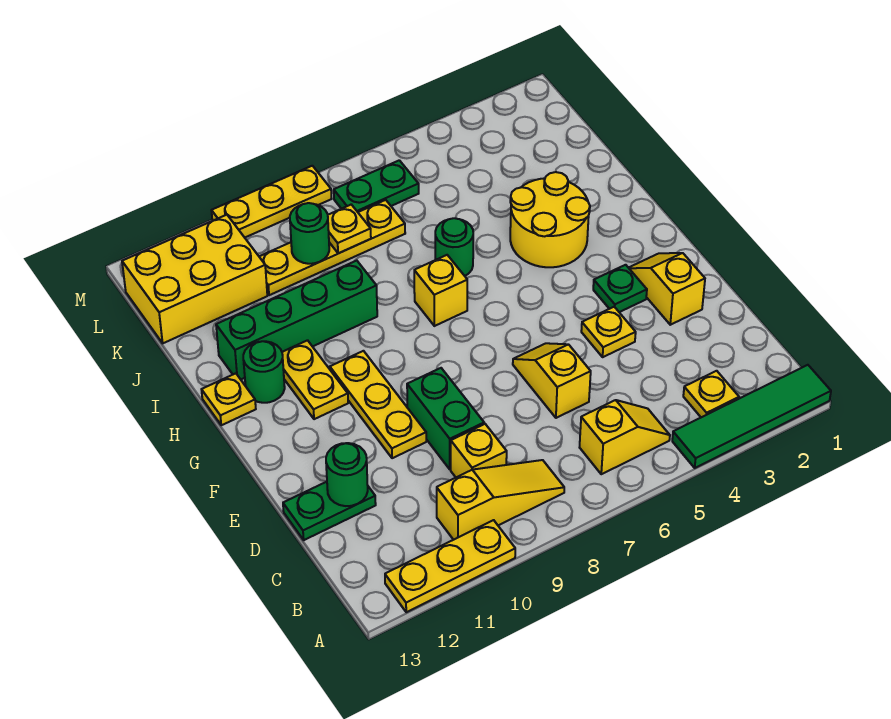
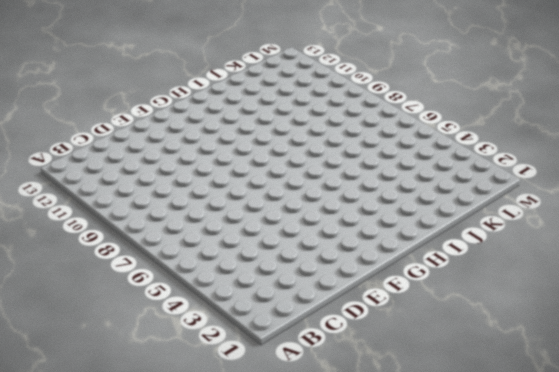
none -> green 1x4 tile [672,365,831,468]
none -> yellow 1x3 plate [385,520,515,612]
none -> yellow 1x1 plate [683,371,739,417]

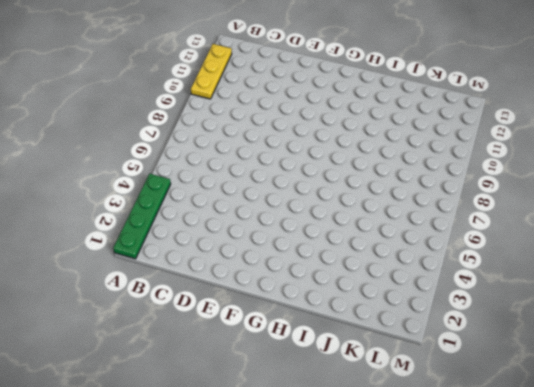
green 1x4 plate [113,174,171,259] -> green 1x4 tile [672,365,831,468]
none -> yellow 1x1 plate [683,371,739,417]
none -> yellow 1x2 slope [580,400,670,474]
none -> yellow 1x3 slope [437,460,564,540]

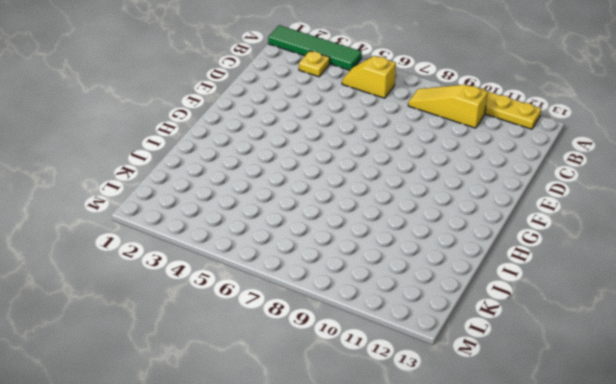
none -> yellow 1x1 brick [451,424,507,477]
none -> yellow 1x2 slope [513,343,591,418]
none -> green 1x2 brick [407,368,484,469]

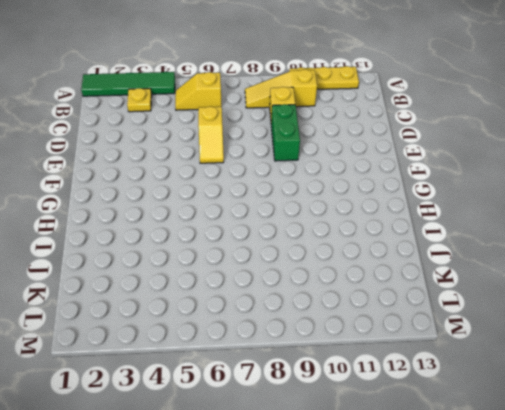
none -> green 1x2 plate [283,482,376,540]
none -> yellow 1x2 slope [629,253,705,325]
none -> yellow 1x1 plate [581,307,636,357]

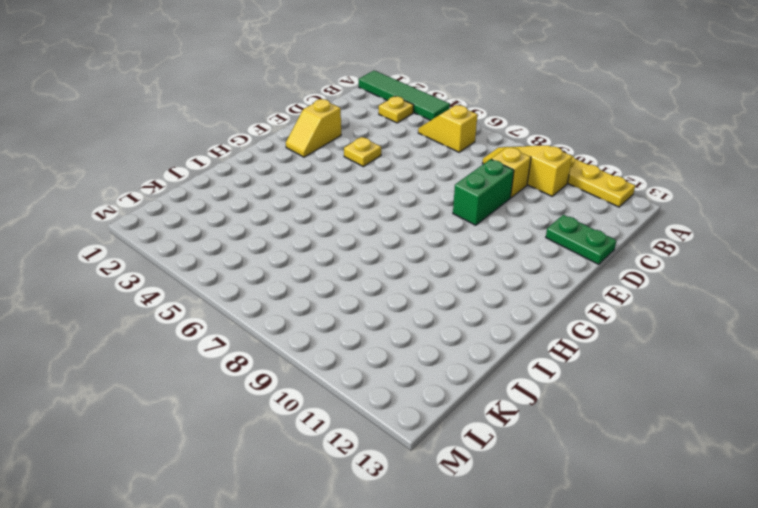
none -> yellow 1x2 slope [513,343,591,418]
none -> yellow 1x3 plate [330,351,426,458]
none -> green 1x1 plate [593,265,647,312]

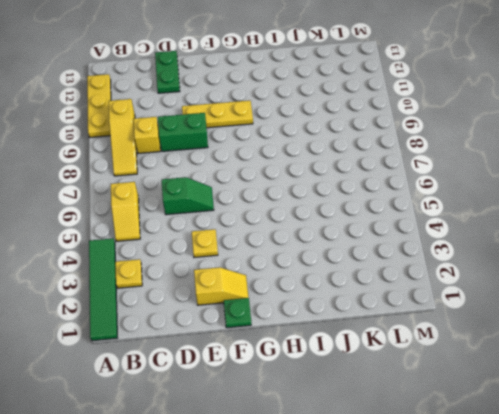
green 1x2 slope [162,177,214,215] -> yellow 1x2 slope [513,343,591,418]
green 1x1 plate [224,298,251,328] -> green 1x1 plate moved to [593,265,647,312]
none -> yellow 1x2 plate [282,340,348,419]
none -> yellow 2x2 round brick [510,172,590,267]
none -> yellow 1x1 brick [414,255,467,326]

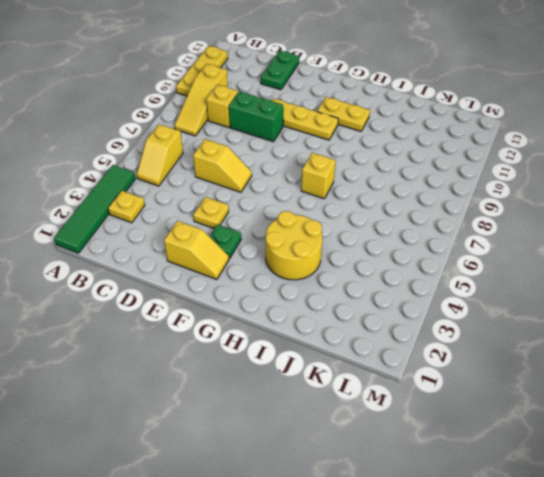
none -> green 1x1 round brick [243,341,285,403]
none -> yellow 1x1 plate [202,373,256,425]
none -> green 1x1 round brick [435,218,473,276]

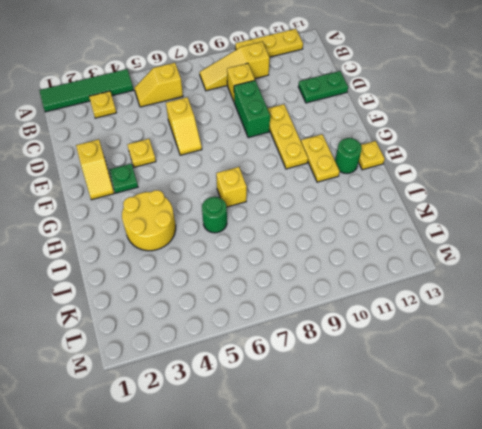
none -> green 1x4 brick [216,261,377,379]
none -> yellow 1x4 plate [259,200,405,295]
none -> yellow 2x3 brick [122,215,267,343]

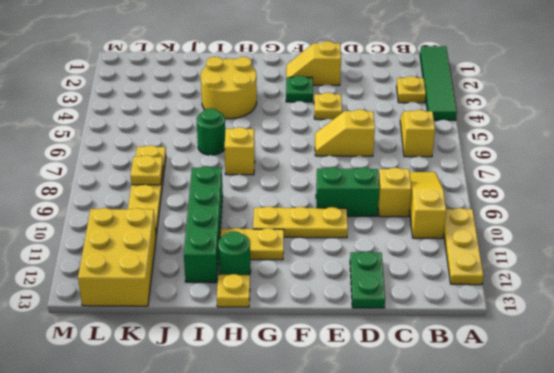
none -> green 1x2 plate [334,160,419,212]
none -> yellow 1x3 plate [211,166,332,238]
none -> green 1x1 round brick [326,443,368,506]

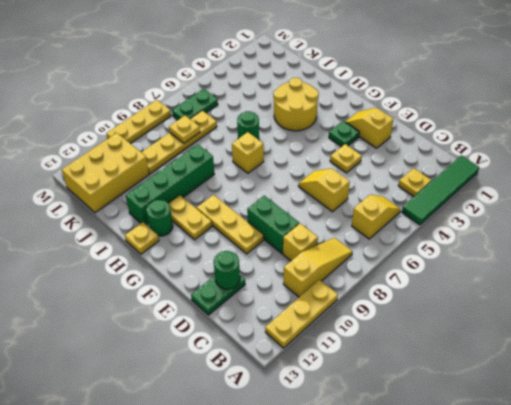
none -> green 1x1 round brick [290,203,329,264]

